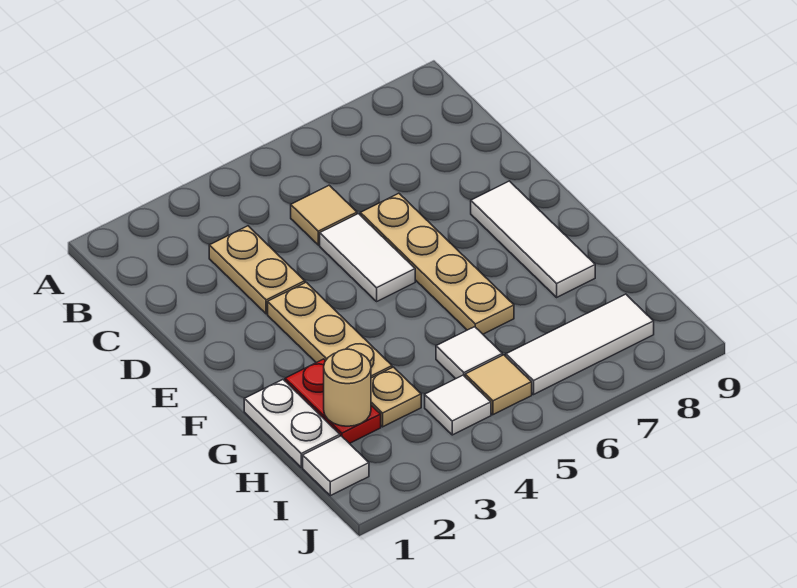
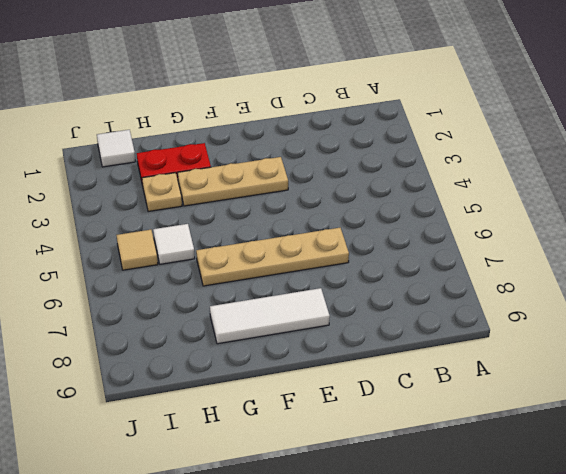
none -> tan 1x2 plate [209,226,305,314]
none -> tan 1x1 tile [291,185,357,245]
none -> white 1x2 tile [320,214,415,301]

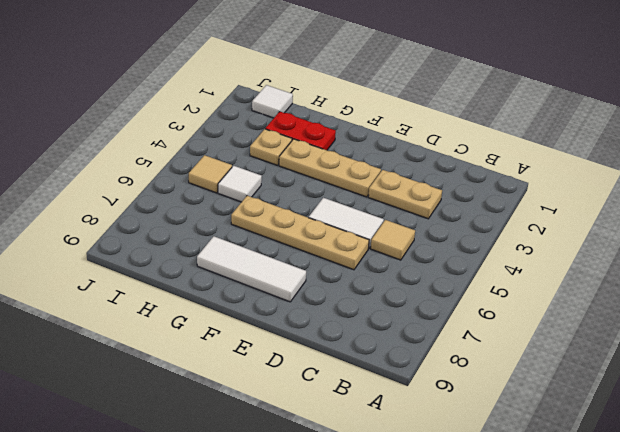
none -> white 1x2 plate [244,380,340,467]
none -> white 1x1 tile [425,375,491,435]
none -> white 1x3 tile [506,294,654,394]

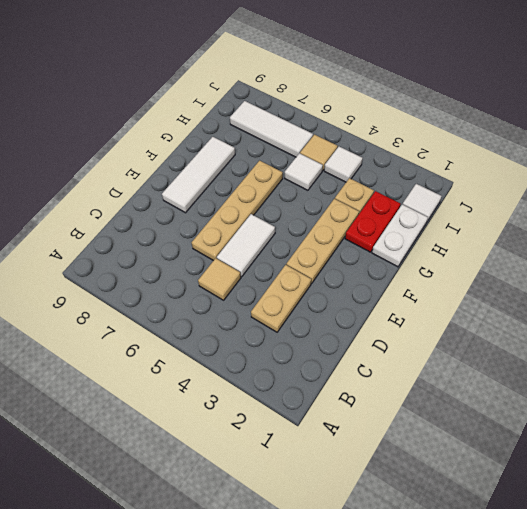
none -> tan 1x1 round brick [324,349,371,426]

